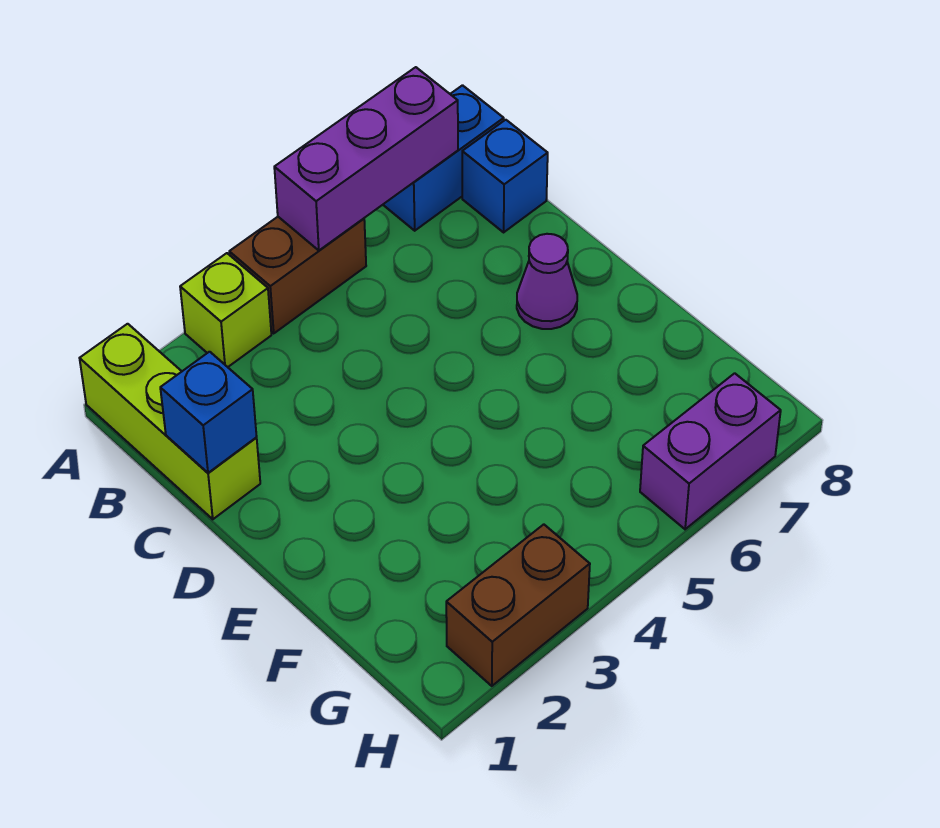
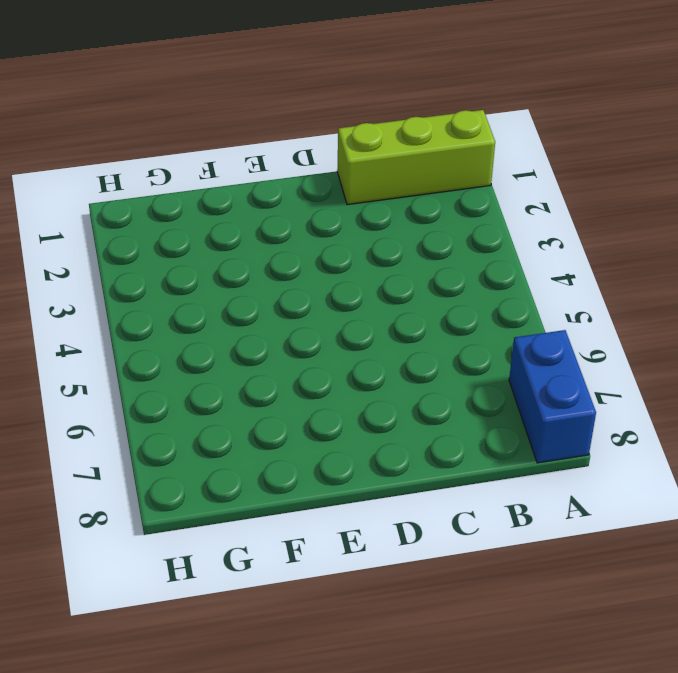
none -> lime 1x1 brick [180,253,271,367]
none -> brown 1x2 brick [229,217,366,333]

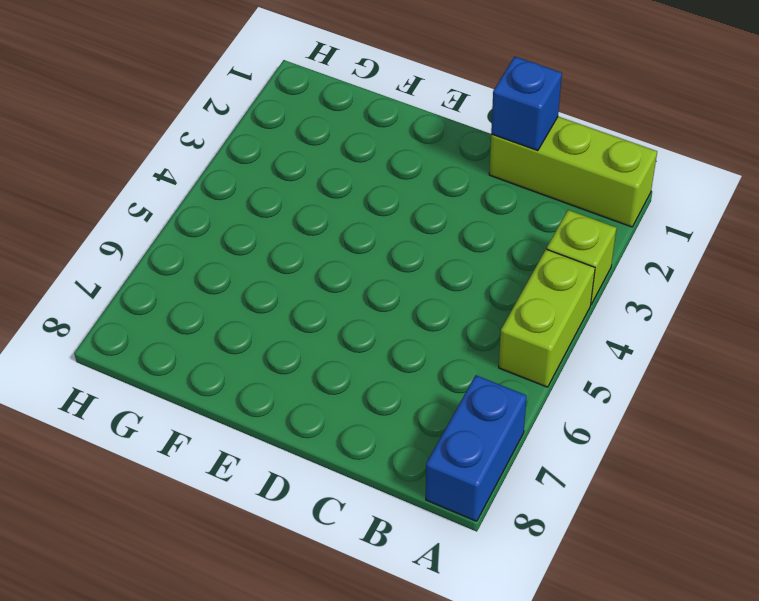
lime 1x2 brick [499,249,595,387] -> brown 1x2 brick [229,217,366,333]
none -> blue 1x1 brick [462,120,548,232]
none -> purple 1x1 cone [517,234,577,329]

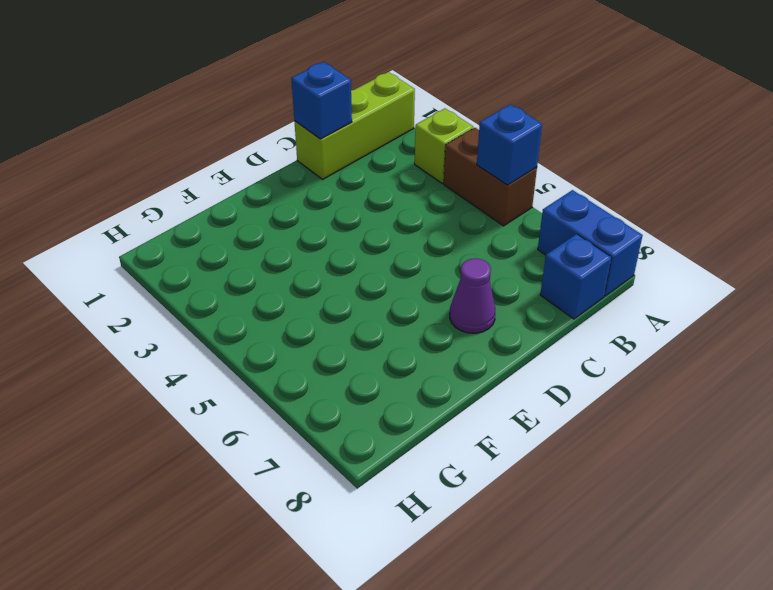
blue 1x1 brick [477,104,542,185] -> purple 1x3 brick [274,67,458,250]
none -> brown 1x2 brick [446,524,590,686]
none -> purple 1x2 brick [640,373,781,529]

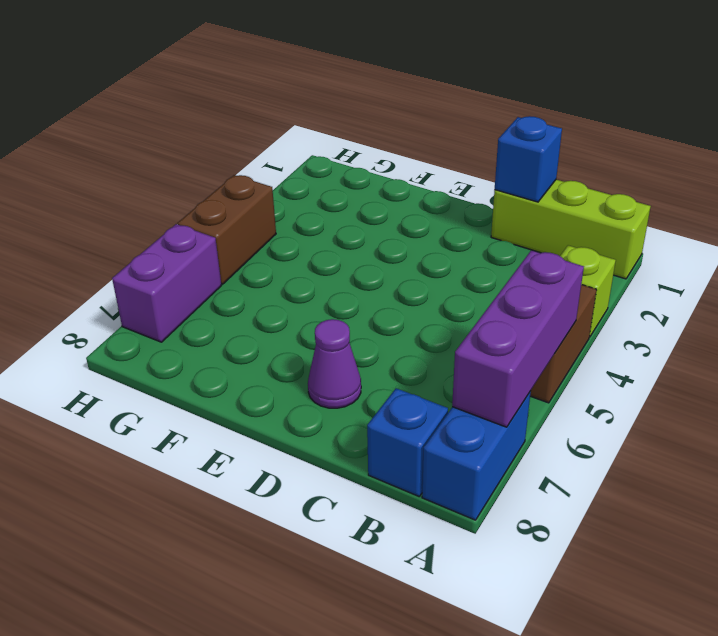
brown 1x2 brick [178,175,276,284] -> brown 1x2 brick moved to [446,524,590,686]

